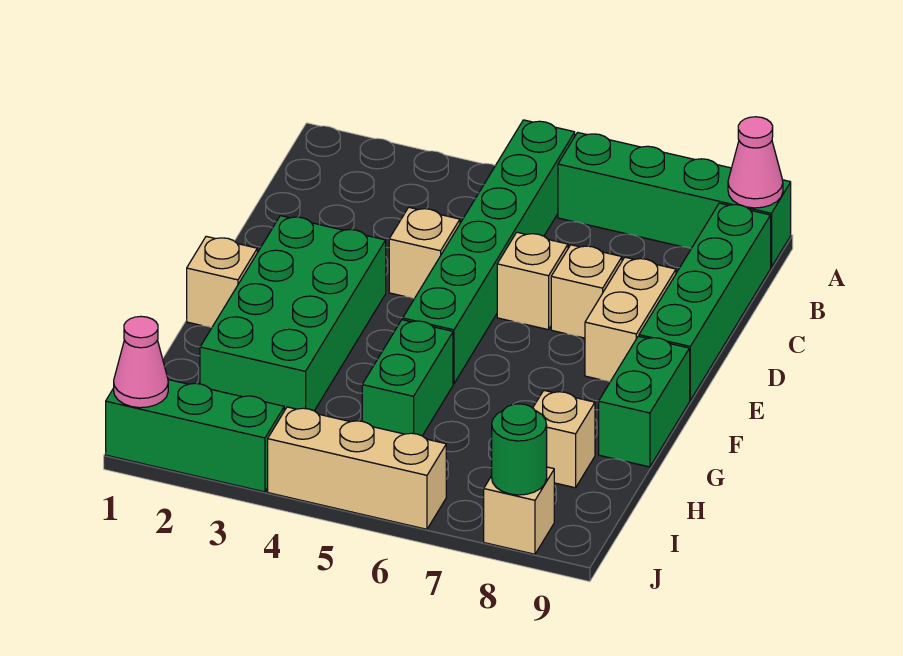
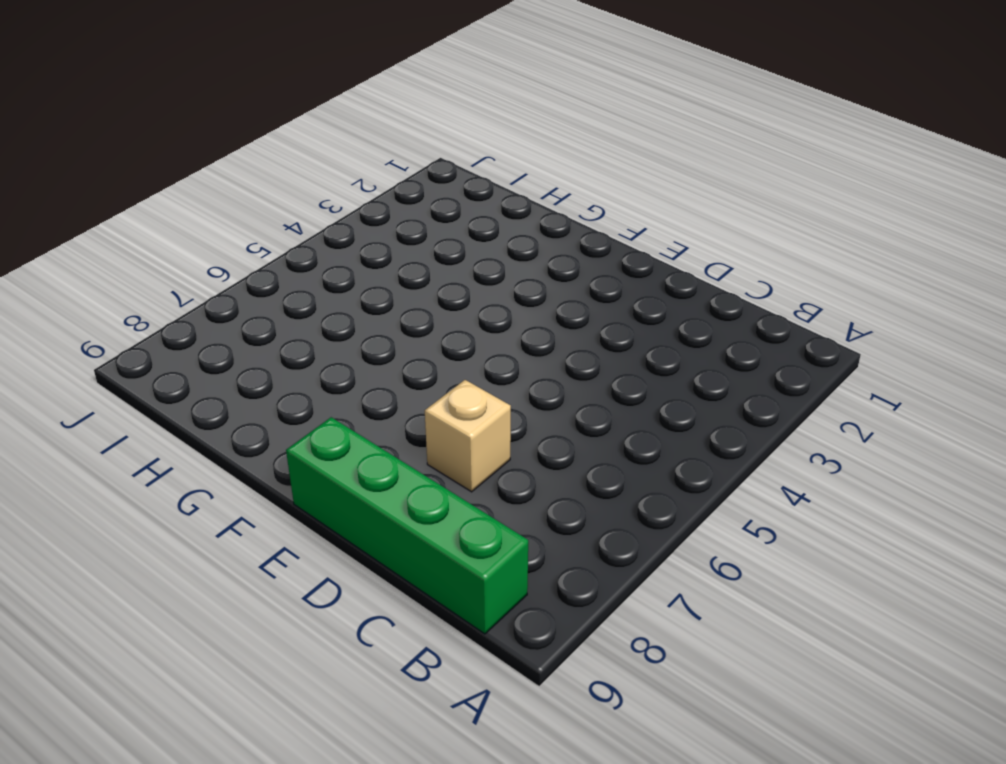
none -> green 1x6 brick [403,120,575,384]
none -> green 1x4 brick [558,132,791,267]
none -> tan 1x1 brick [389,207,460,299]

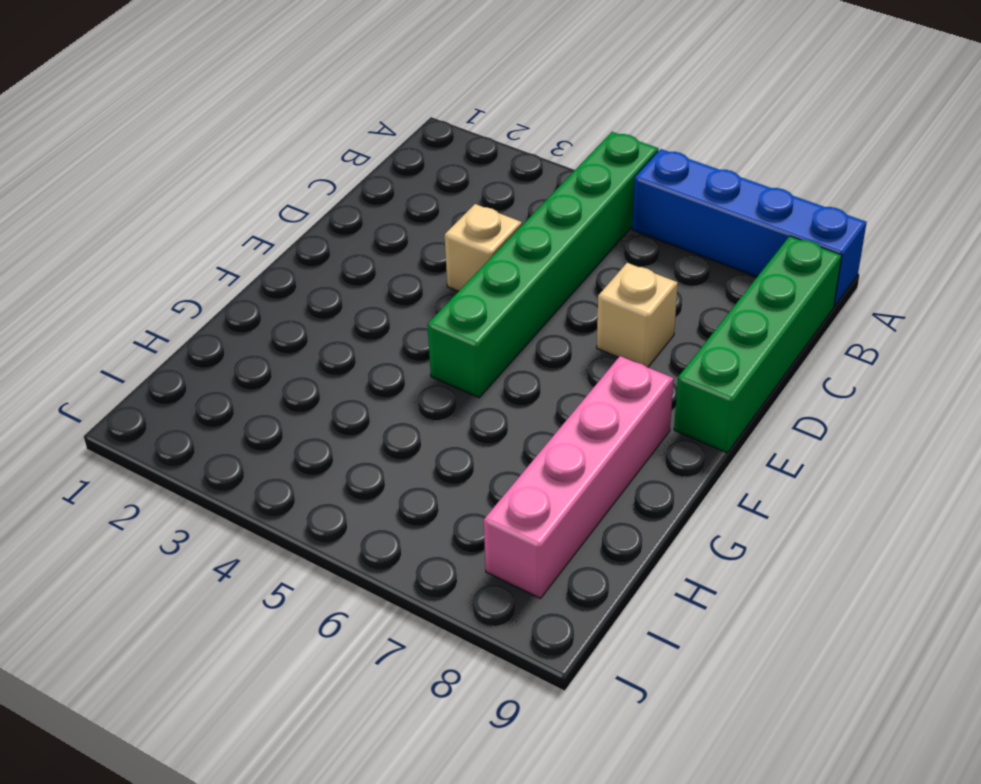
blue 1x4 brick [632,149,867,306] -> green 1x4 brick [558,132,791,267]
pink 1x4 brick [484,356,674,598] -> tan 1x1 brick [533,391,595,488]
none -> tan 1x1 brick [497,232,568,330]
none -> tan 1x2 brick [585,257,676,382]
none -> green 2x4 brick [200,216,386,411]

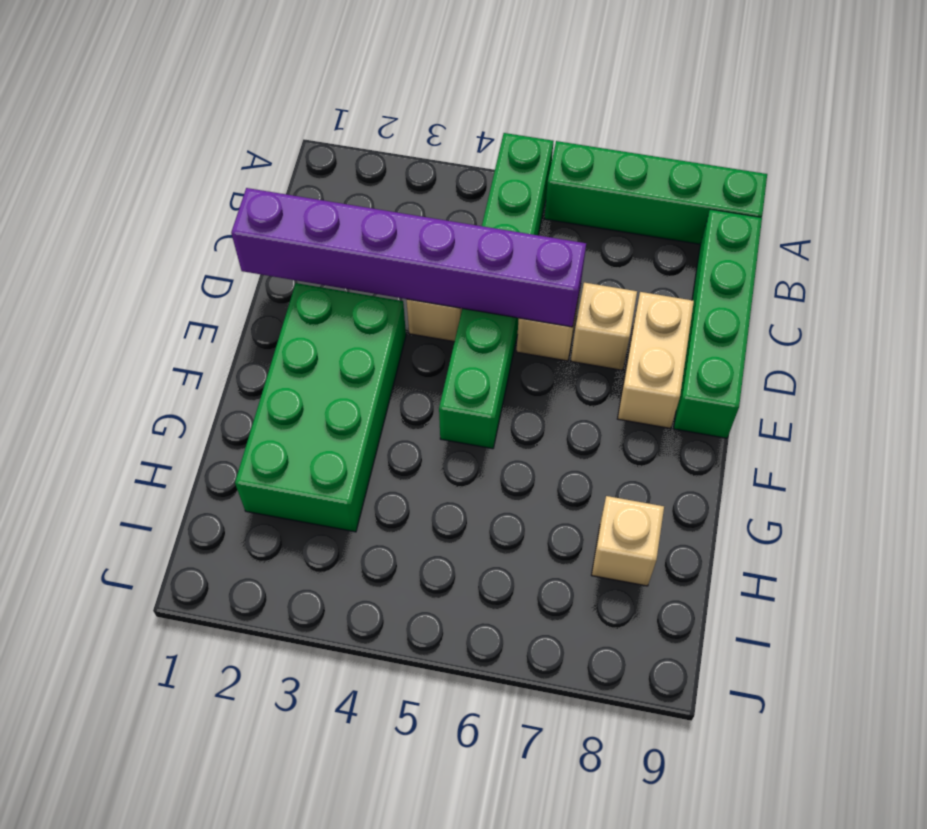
purple 1x6 brick [231,188,586,327] -> none
none -> tan 1x1 brick [187,236,257,328]
none -> green 1x2 brick [599,336,690,467]
none -> green 1x2 brick [362,320,453,436]

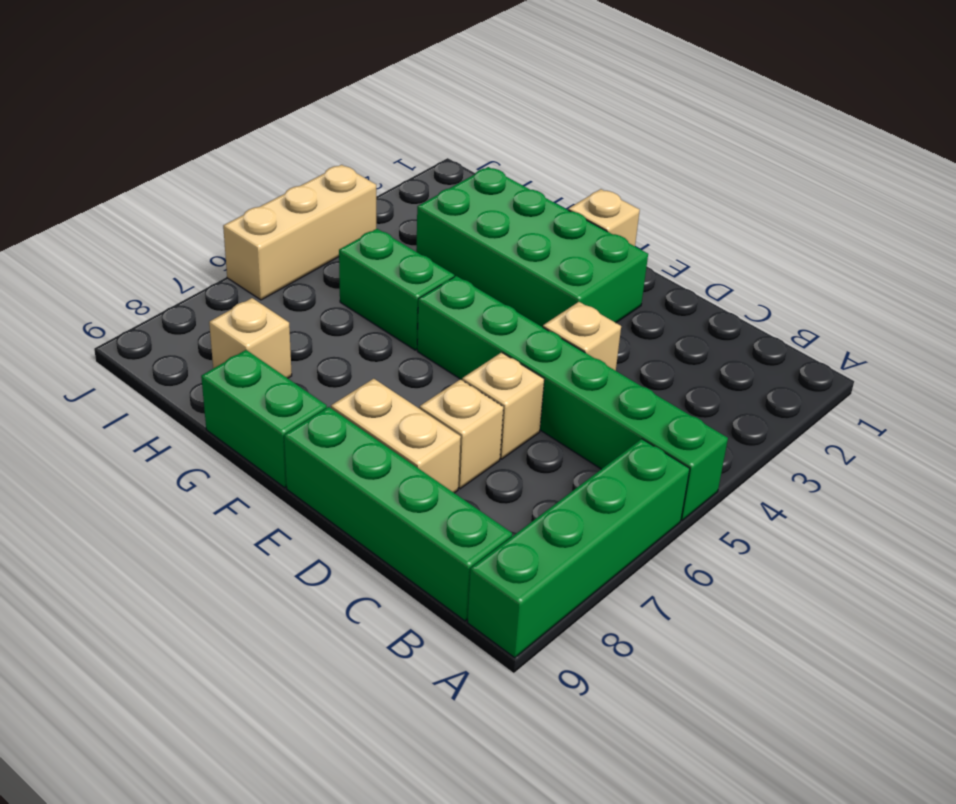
none -> green 1x3 brick [106,380,284,492]
none -> tan 1x1 brick [484,467,554,554]
none -> pink 1x1 cone [728,117,783,208]

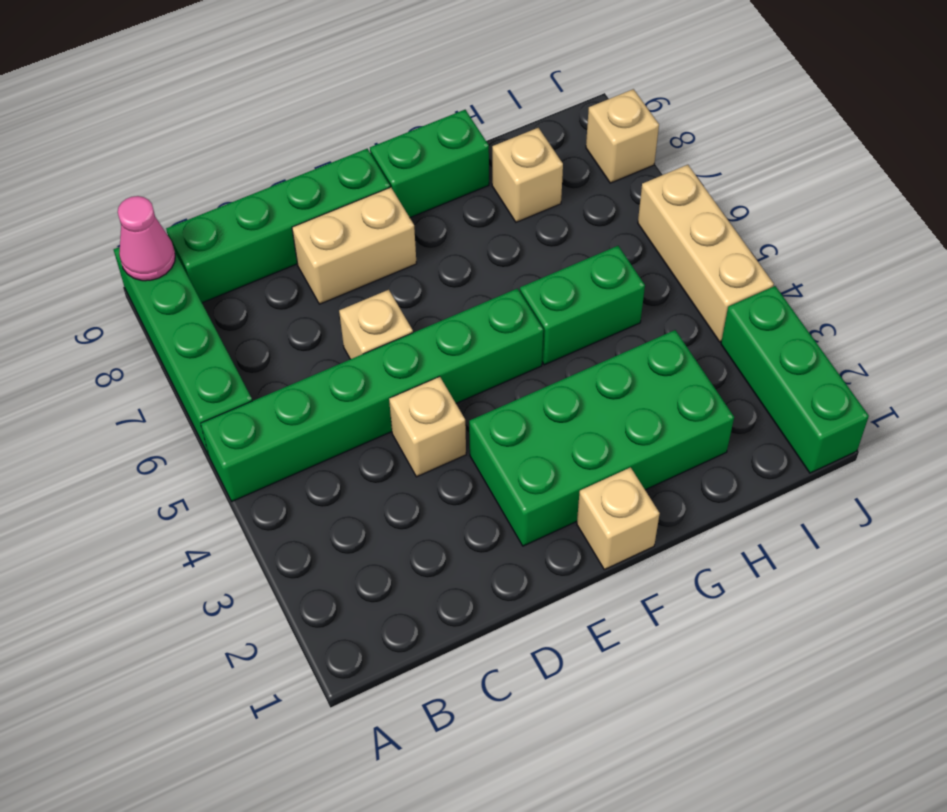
none -> tan 1x1 brick [551,245,622,338]
none -> pink 1x1 cone [114,316,168,408]
none -> green 1x1 round brick [492,404,547,495]

